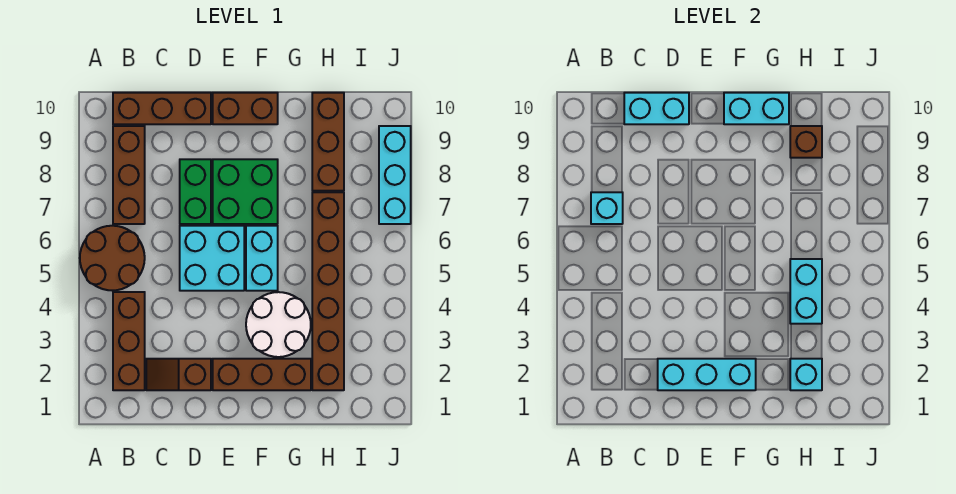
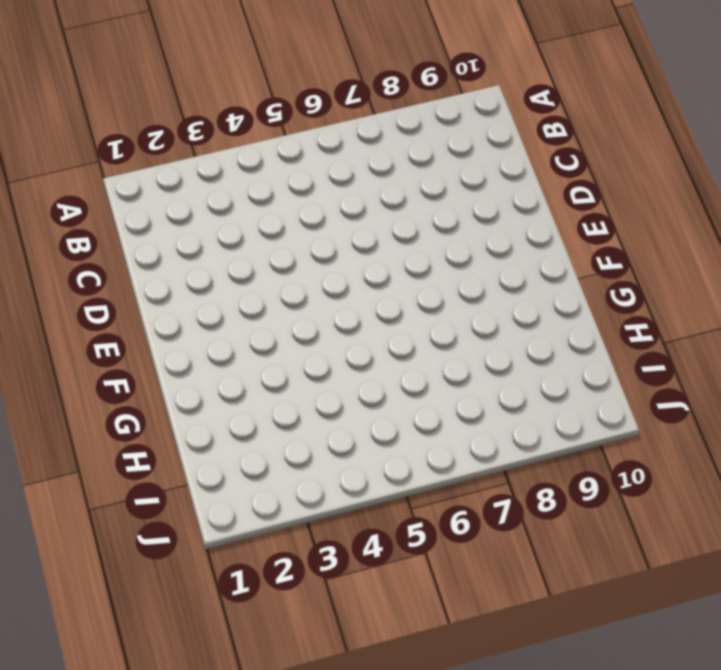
none -> brown 2x2 round brick [80,226,145,291]
none -> brown 1x3 brick [113,292,145,390]
none -> brown 1x3 brick [113,126,145,224]

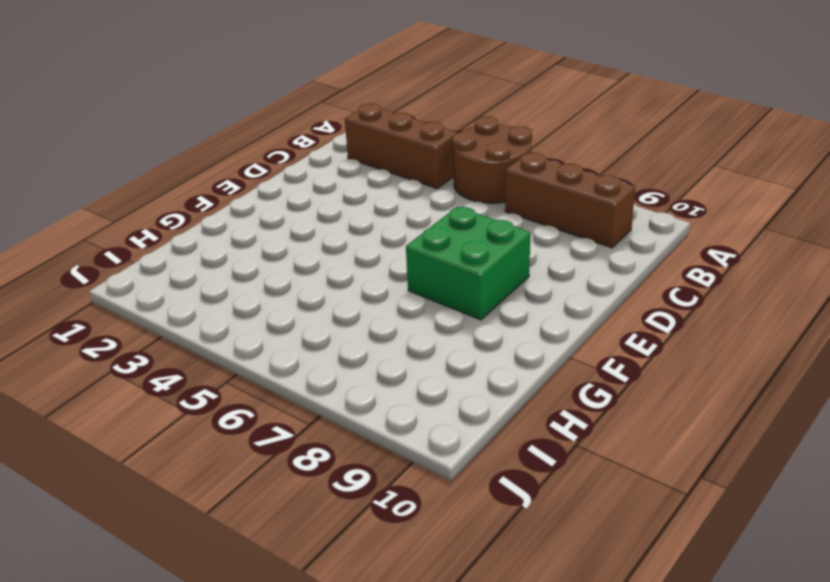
none -> brown 1x3 brick [113,93,211,124]
none -> brown 1x2 slope [146,359,211,390]
none -> cyan 2x2 brick [180,226,244,291]

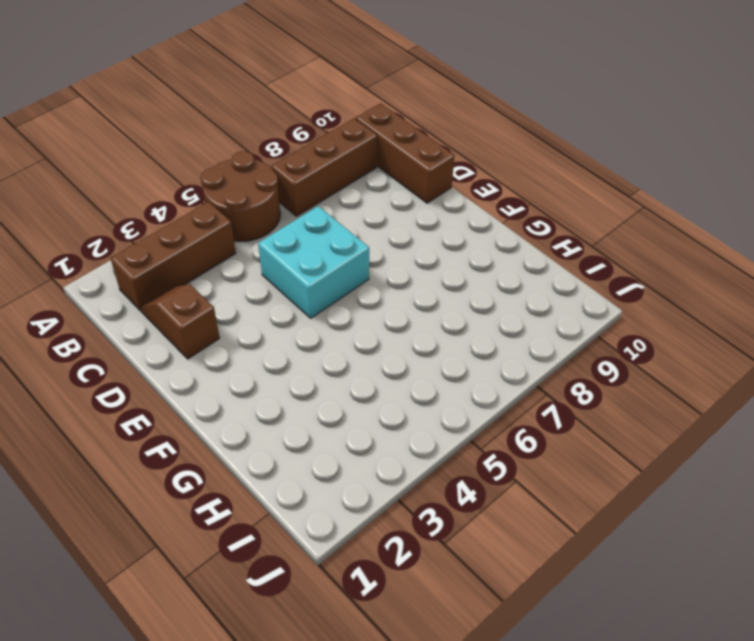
none -> green 1x2 brick [180,159,211,224]
none -> brown 1x3 brick [213,359,311,390]
none -> green 2x2 brick [213,159,278,224]

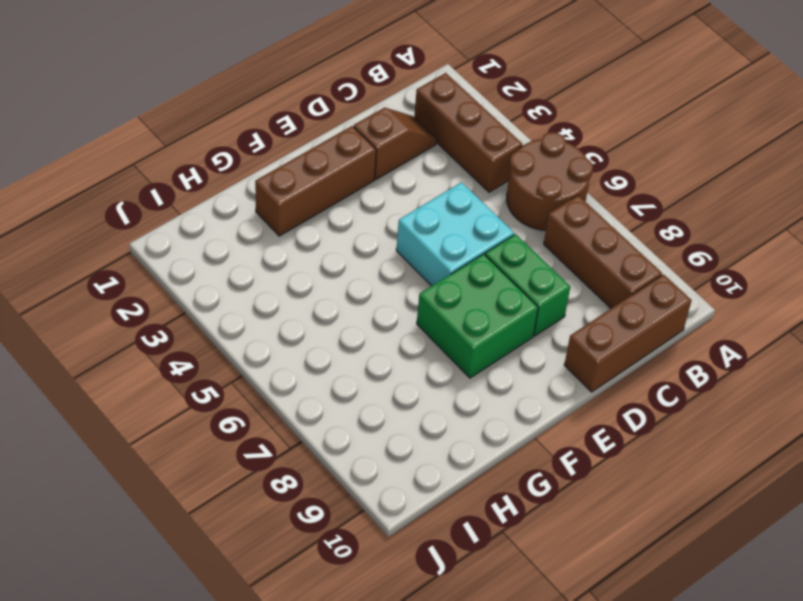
none -> brown 1x2 brick [213,93,278,124]
none -> white 2x2 round brick [246,292,311,357]
none -> cyan 1x2 brick [246,226,278,291]

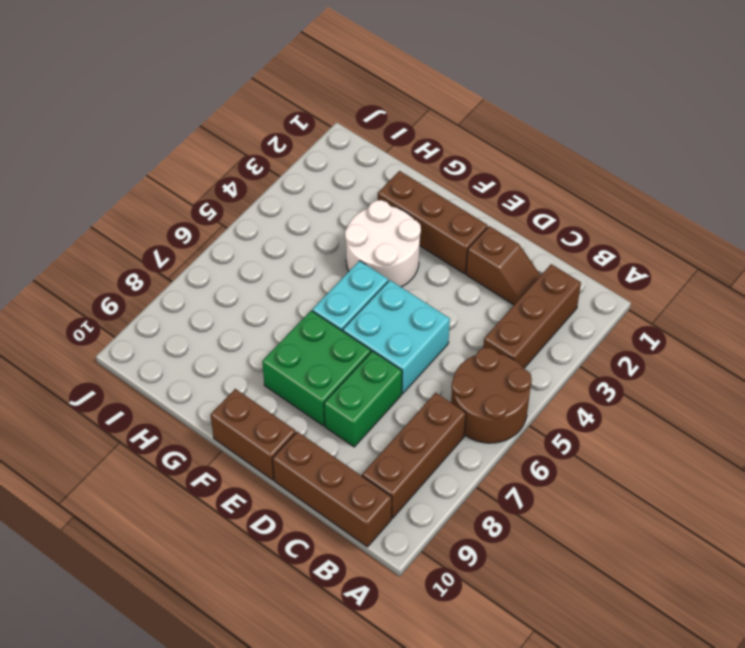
none -> brown 1x6 brick [312,192,344,390]
none -> brown 1x3 brick [312,93,344,191]
none -> cyan 1x3 brick [379,126,411,224]

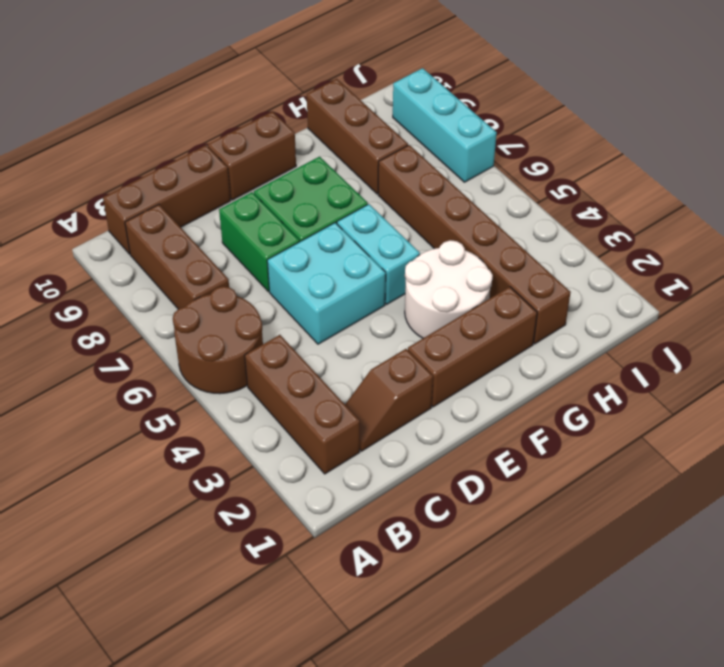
none -> cyan 1x1 brick [591,192,623,224]
none -> cyan 1x2 brick [624,93,689,124]
none -> cyan 1x3 brick [658,359,756,390]

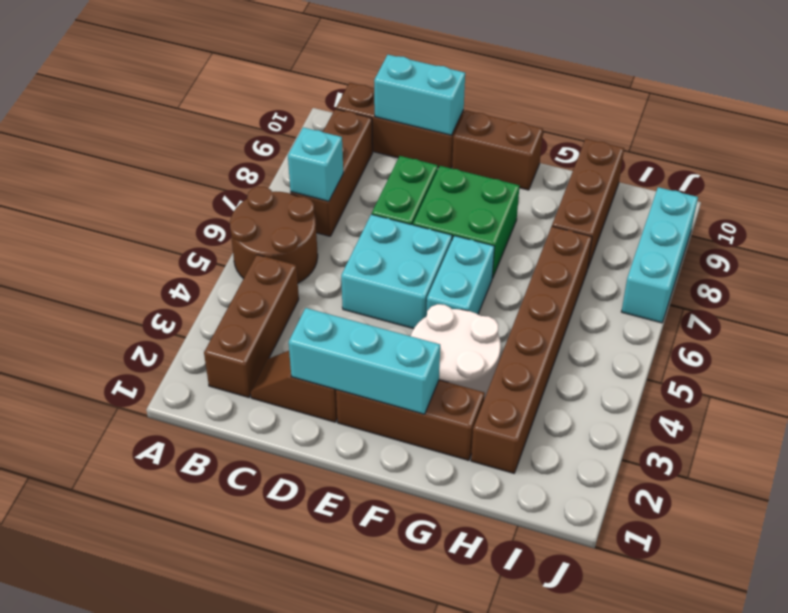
none -> cyan 1x2 brick [724,93,789,124]
none -> cyan 1x1 brick [790,359,822,390]
none -> cyan 1x2 brick [790,259,822,324]

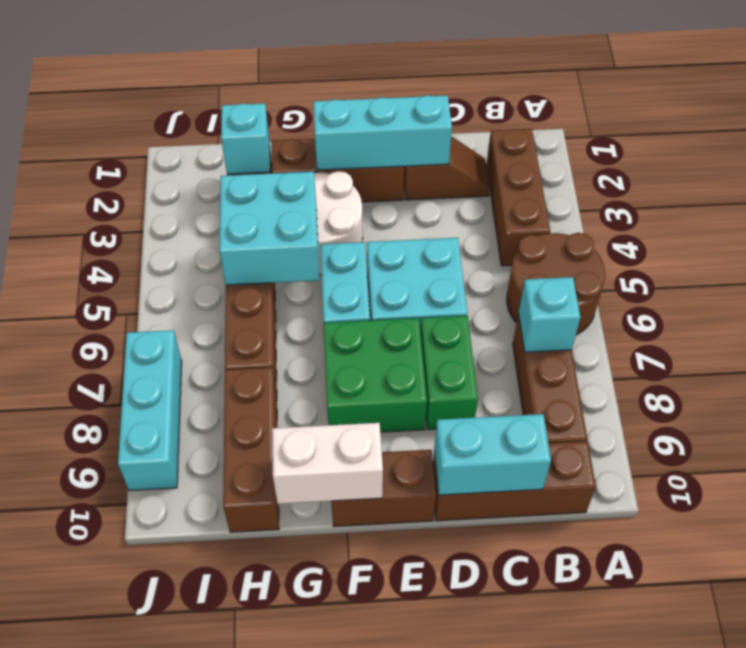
white 1x2 brick [272,423,383,504] -> cyan 1x2 brick [724,93,789,124]
cyan 2x2 brick [219,172,319,285] -> cyan 1x2 brick [790,259,822,324]
none -> brown 1x1 brick [790,126,822,158]

